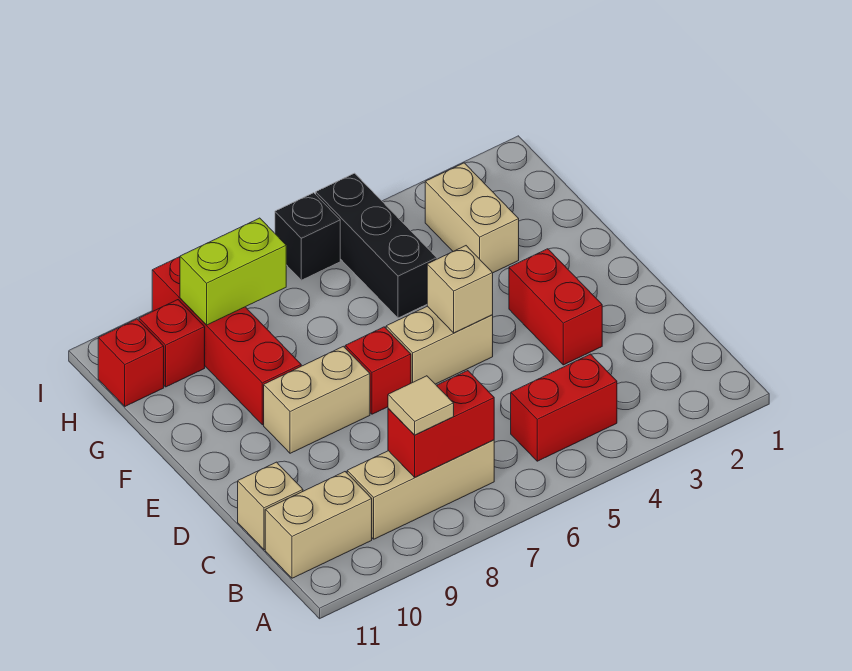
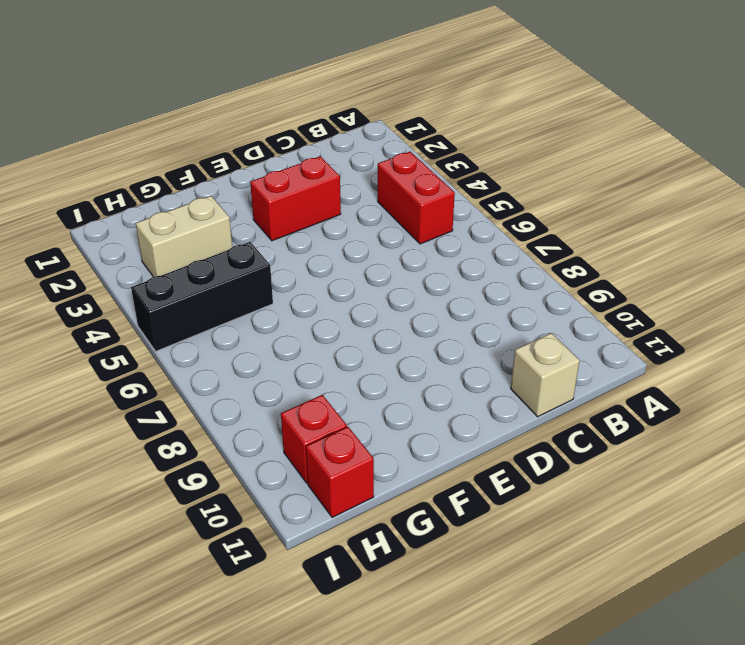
none -> tan 1x3 brick [347,440,494,539]
none -> tan 1x2 brick [265,472,372,578]
none -> tan 1x2 brick [386,306,493,384]

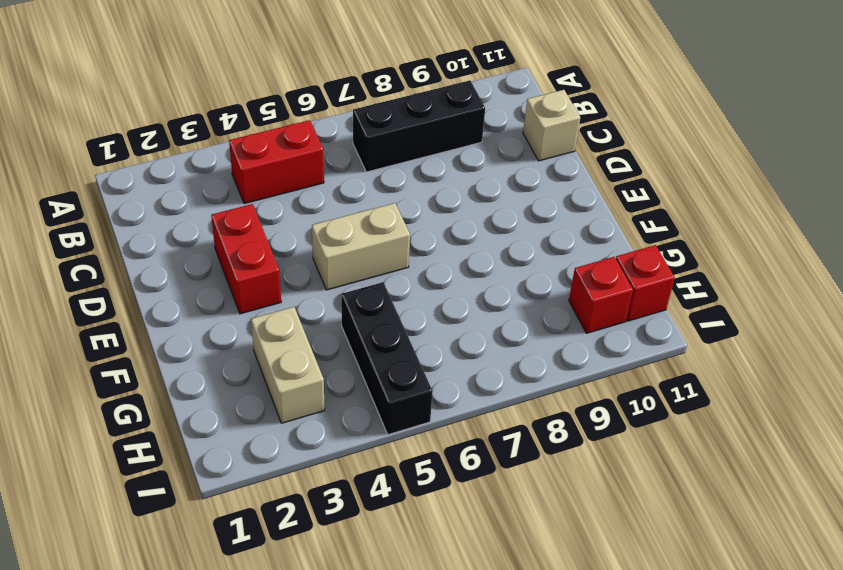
black 1x3 brick [353,80,485,172] -> tan 1x3 brick [347,440,494,539]
none -> tan 1x2 brick [265,472,372,578]
none -> red 1x1 brick [345,327,411,414]
none -> tan 1x2 brick [264,346,370,453]

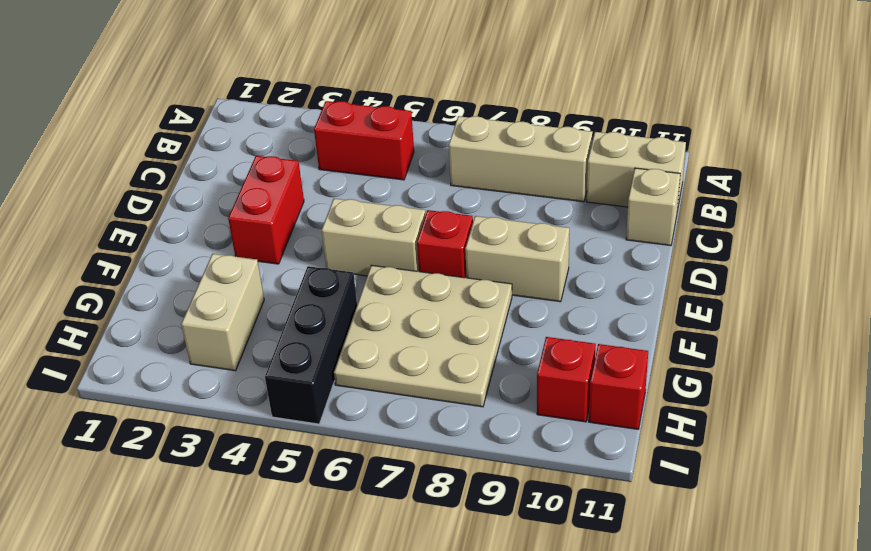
tan 3x3 plate [334,265,512,407] -> none
none -> red 1x4 brick [152,257,301,425]
none -> black 1x1 brick [275,193,340,280]
none -> red 1x2 brick [388,371,494,477]

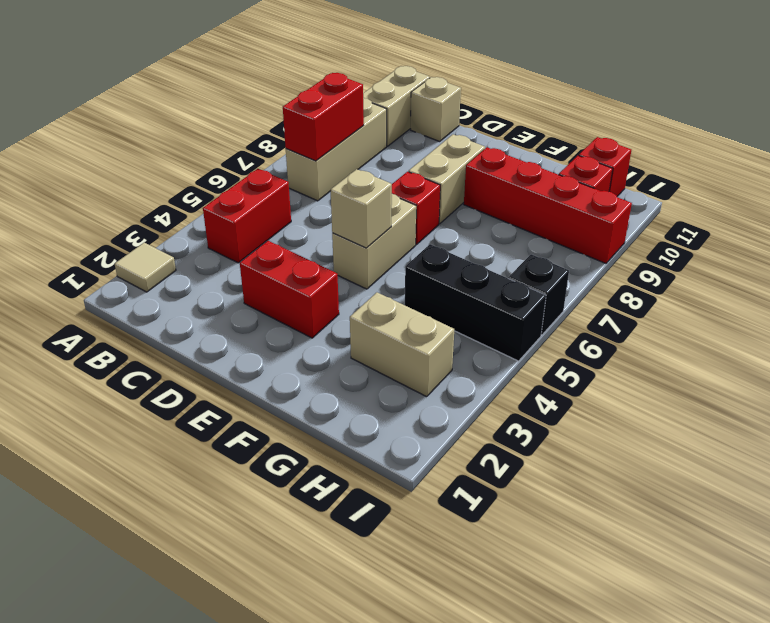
tan 1x1 tile [115,243,176,292] -> tan 1x1 tile moved to [388,376,454,435]
none -> lime 1x2 brick [180,218,286,325]

